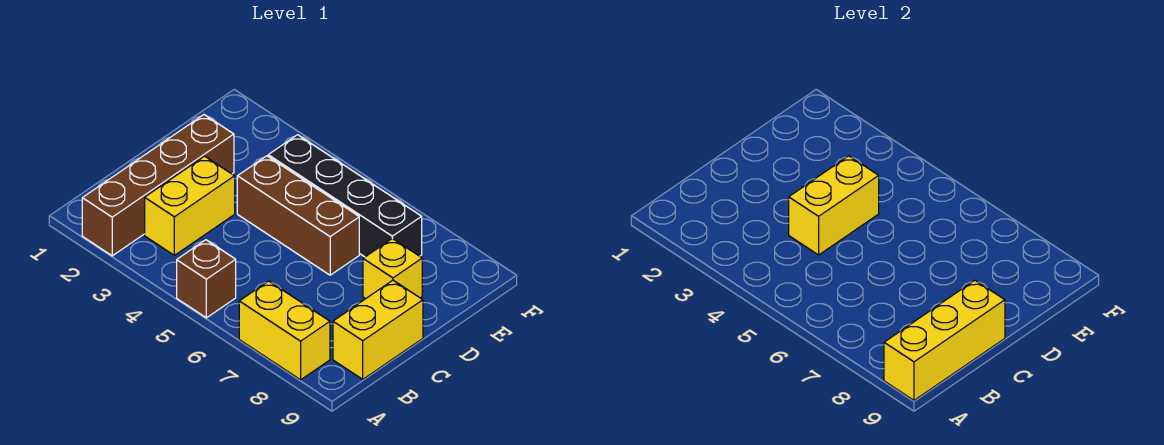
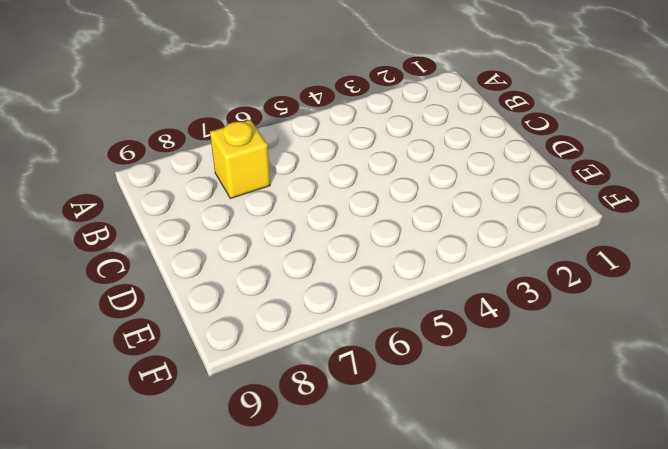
yellow 1x1 brick [210,120,270,199] -> yellow 1x1 brick moved to [363,238,422,299]
none -> brown 1x4 brick [82,115,234,256]
none -> brown 1x1 brick [177,240,236,318]

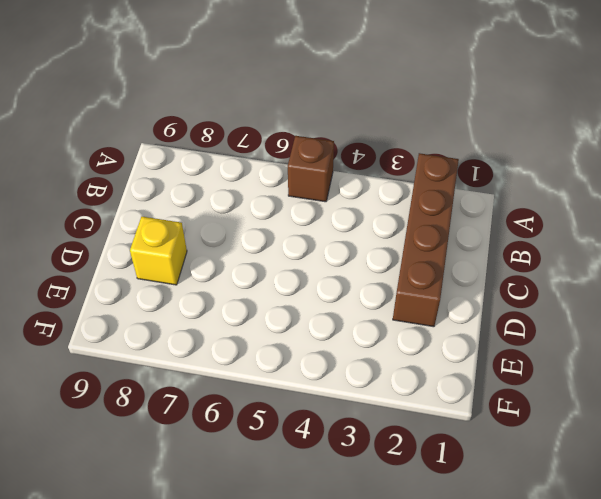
none -> yellow 1x2 brick [239,281,330,380]
none -> yellow 1x2 brick [145,156,235,255]

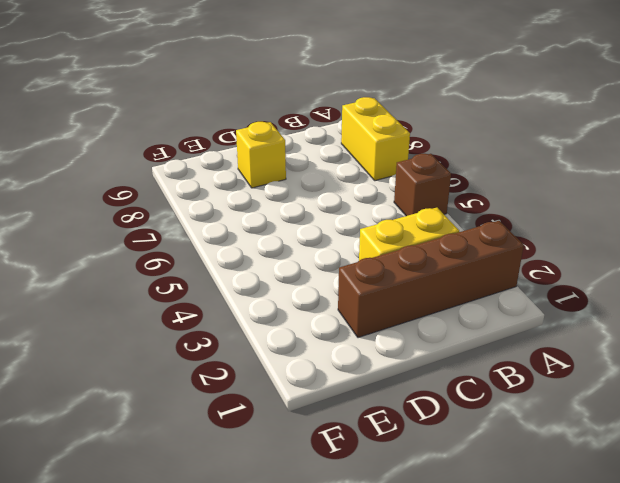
none -> yellow 1x2 brick [333,280,423,379]
none -> brown 1x3 brick [237,156,359,275]

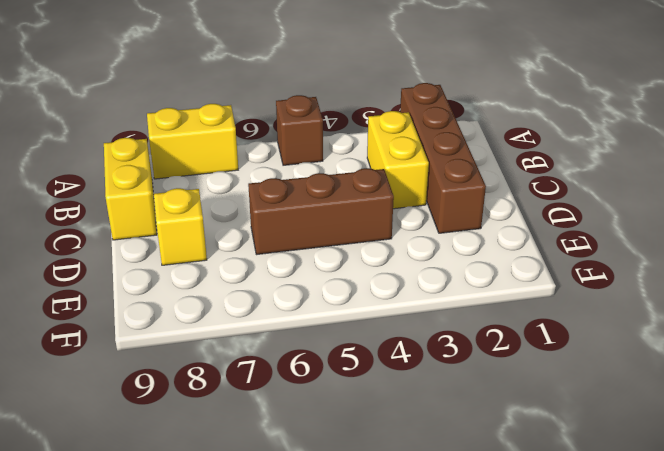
none -> black 1x4 brick [268,135,422,257]
none -> yellow 1x3 brick [884,280,1005,400]

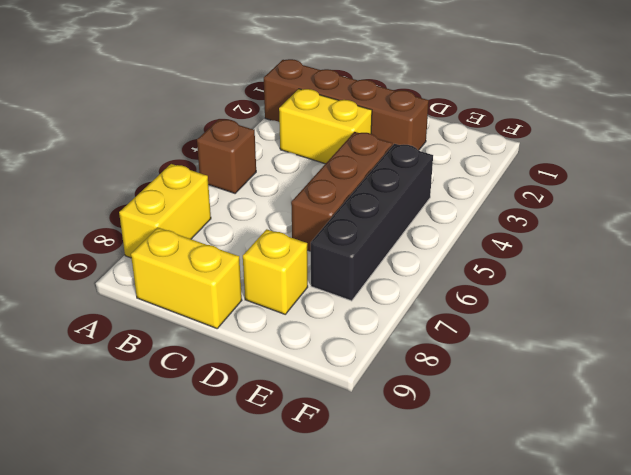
none -> yellow 1x3 brick [884,280,1005,400]
none -> yellow 1x2 brick [789,156,879,255]

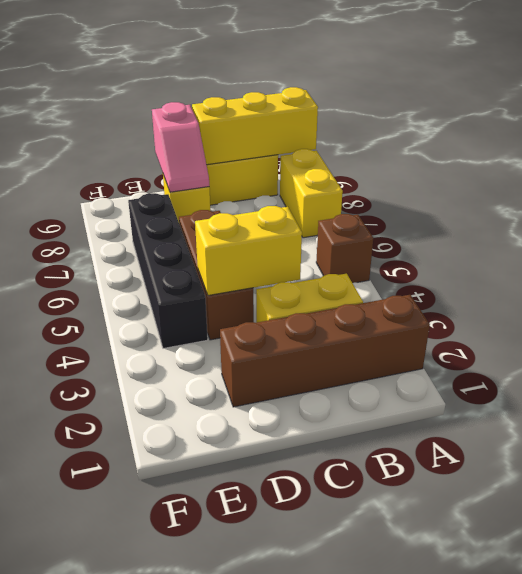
pink 1x2 slope [152,102,209,192] -> none

